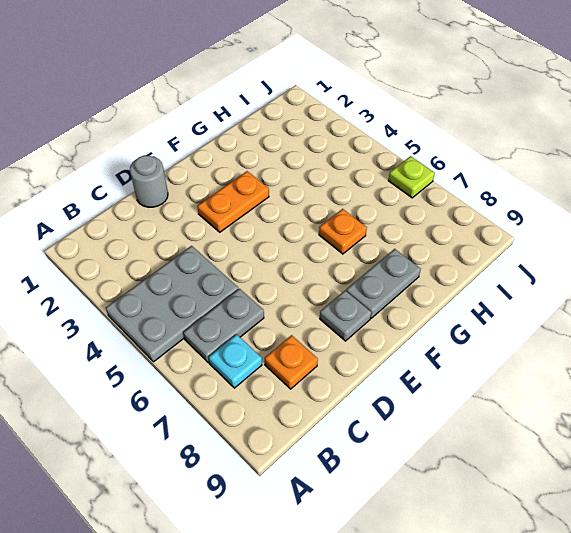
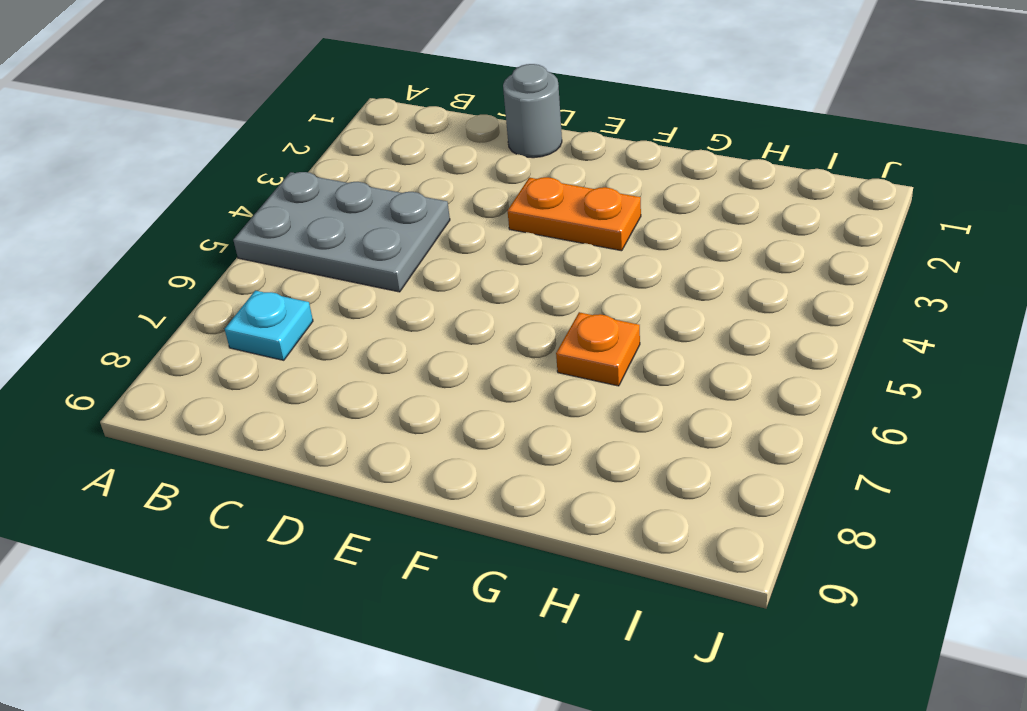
none -> grey 1x2 plate [183,289,264,363]
none -> orange 1x1 plate [264,335,318,389]

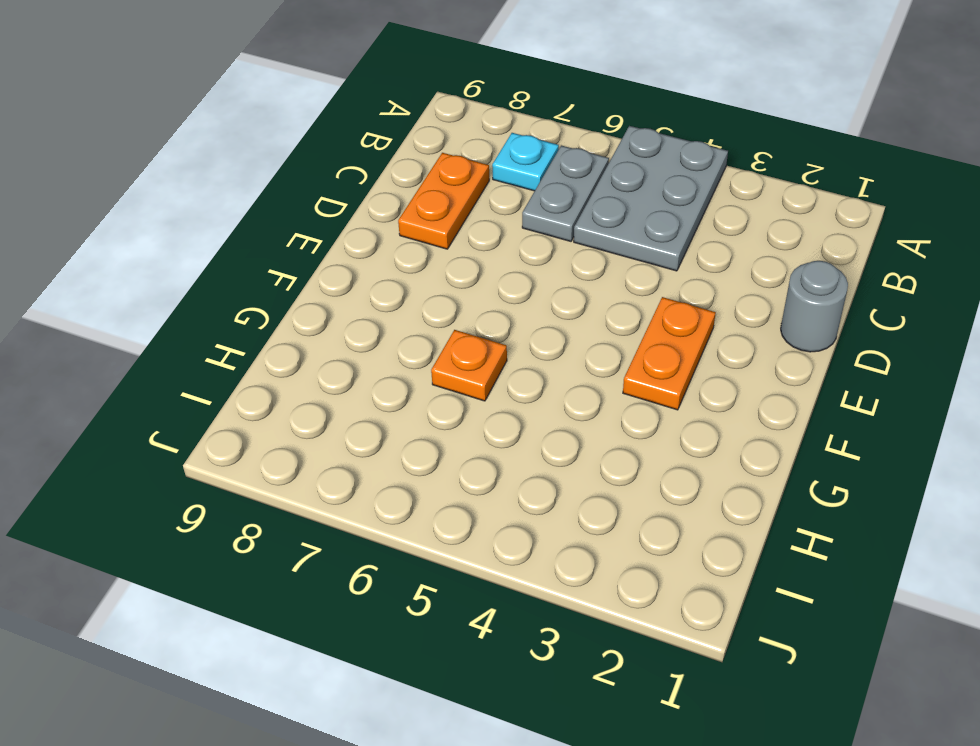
orange 1x2 plate [398,153,489,249] -> orange 1x1 plate [264,335,318,389]
none -> grey 1x1 plate [320,291,371,341]
none -> grey 1x2 plate [346,249,421,318]

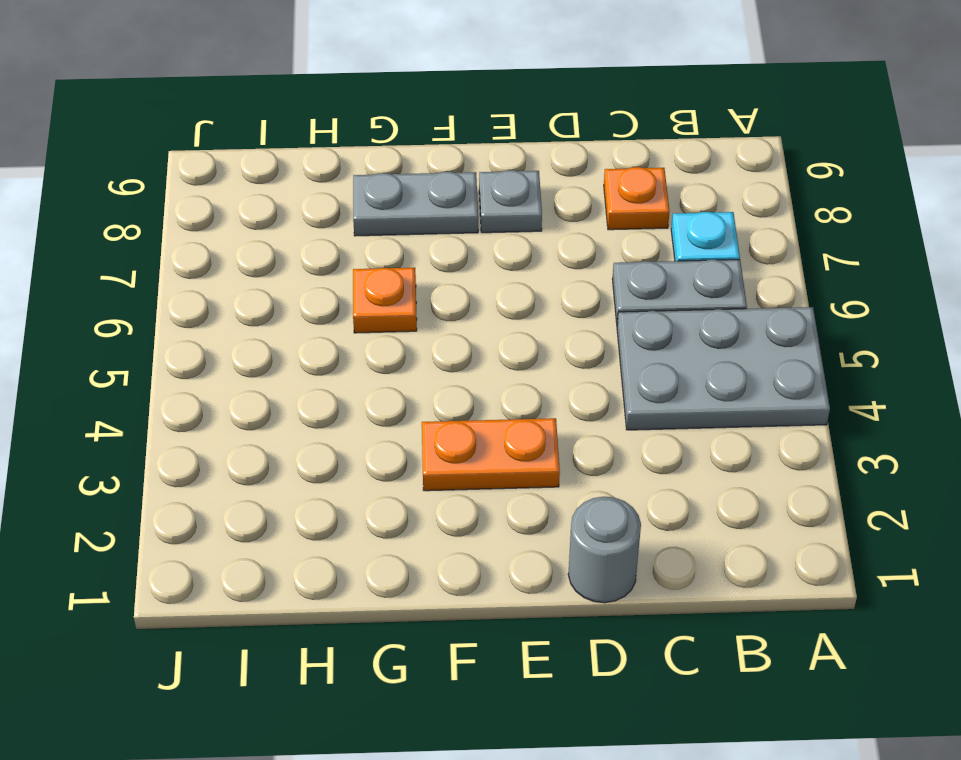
none -> lime 1x1 plate [388,156,435,198]

